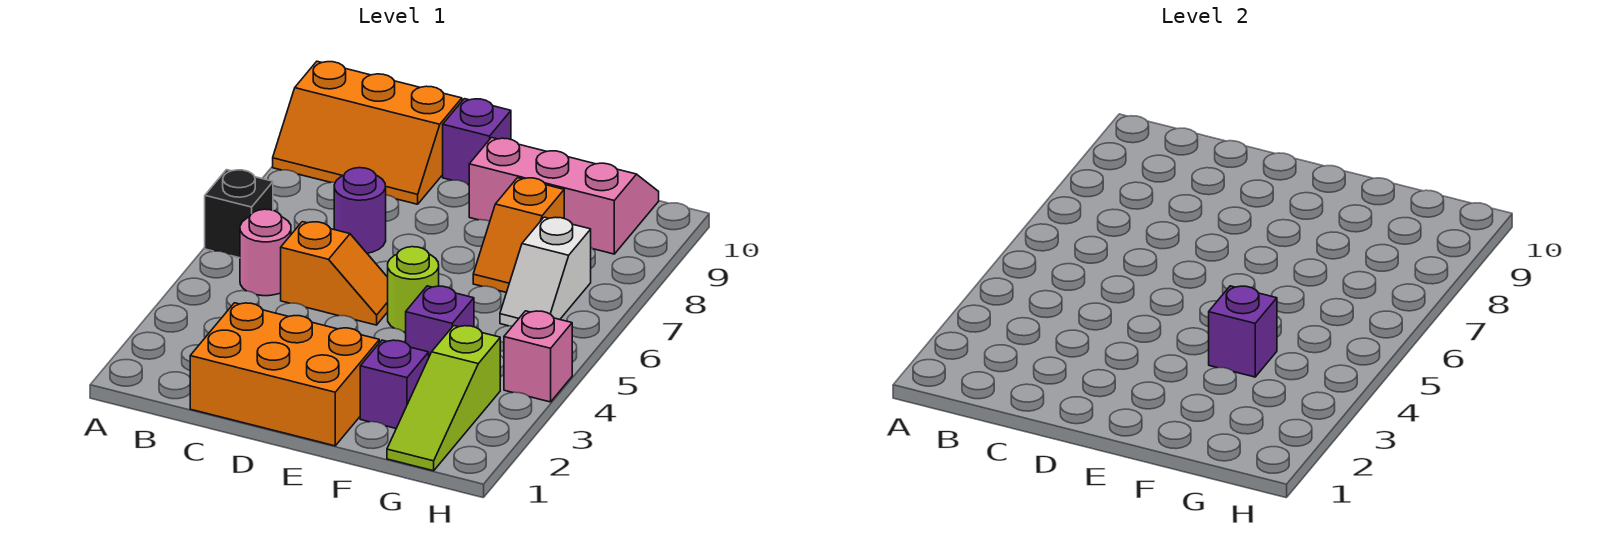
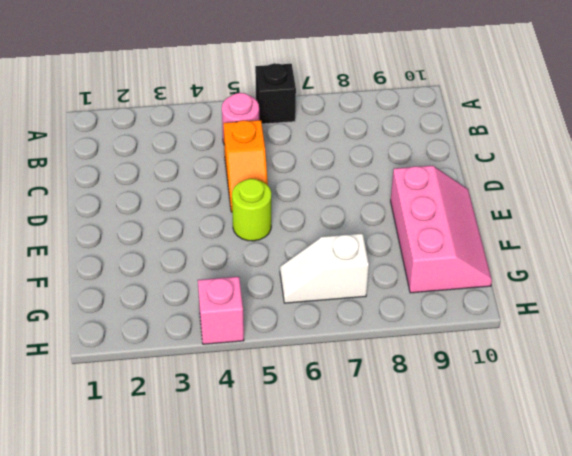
none -> orange 2x3 slope [273,61,462,204]
none -> orange 2x3 brick [190,303,379,446]
none -> purple 1x1 round brick [334,168,386,253]

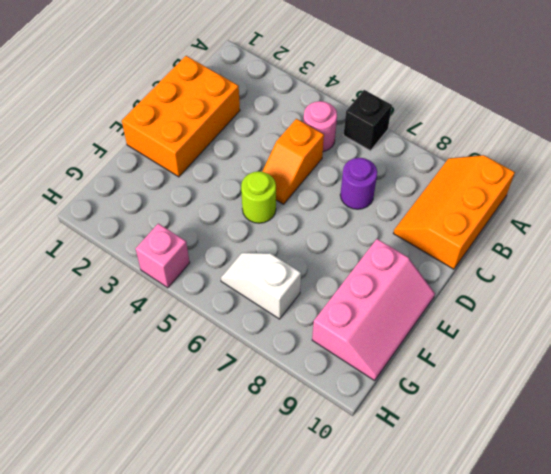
none -> purple 1x1 brick [443,99,511,185]
none -> purple 1x1 brick [360,340,429,428]
none -> purple 1x1 brick [406,286,474,356]

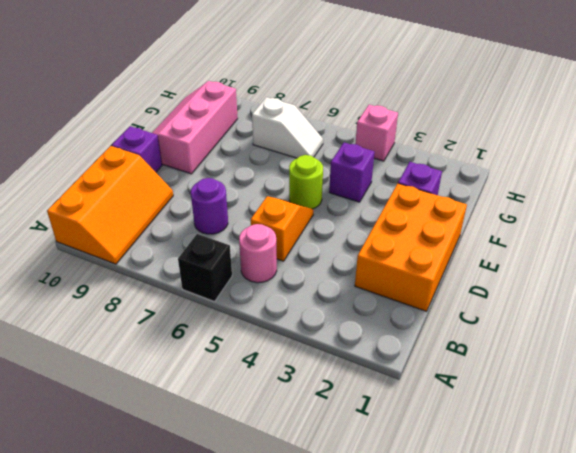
none -> orange 1x2 slope [473,178,564,292]
none -> lime 1x3 slope [387,326,500,471]
none -> purple 1x1 brick [1209,286,1277,377]

